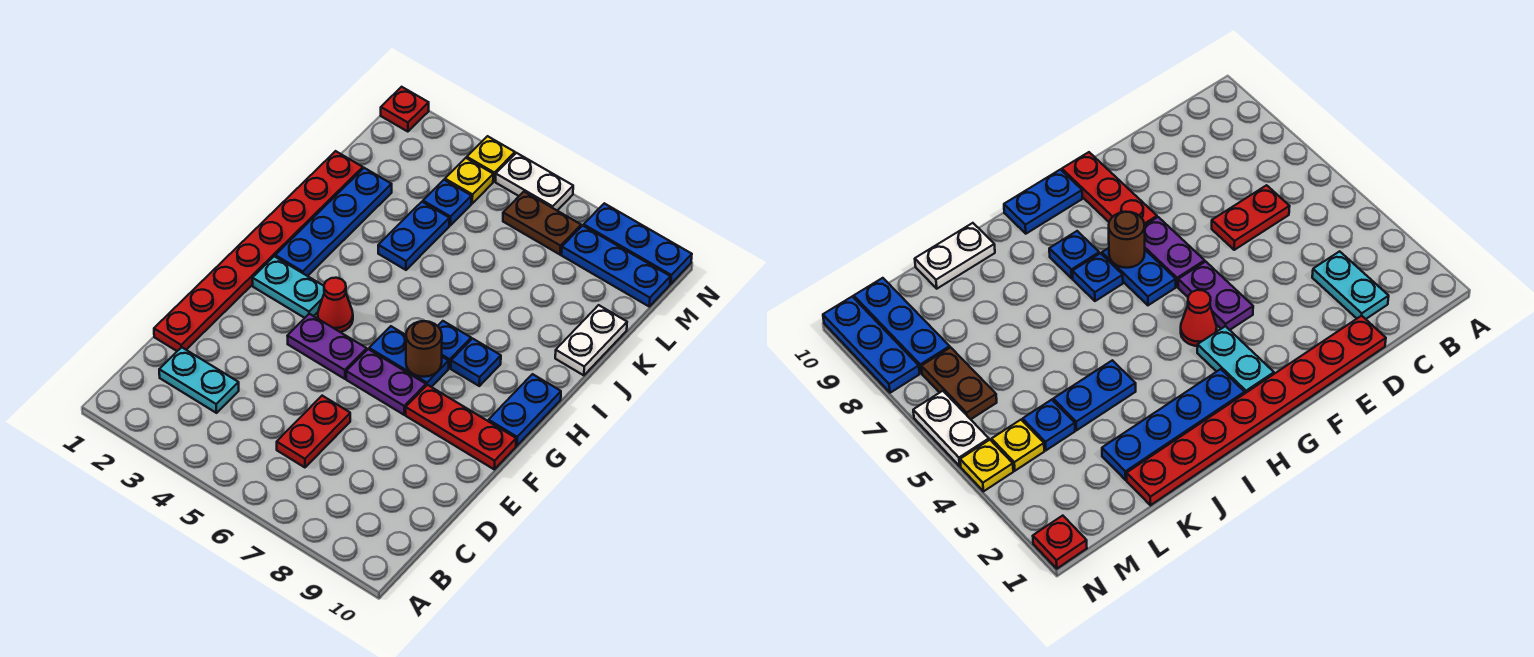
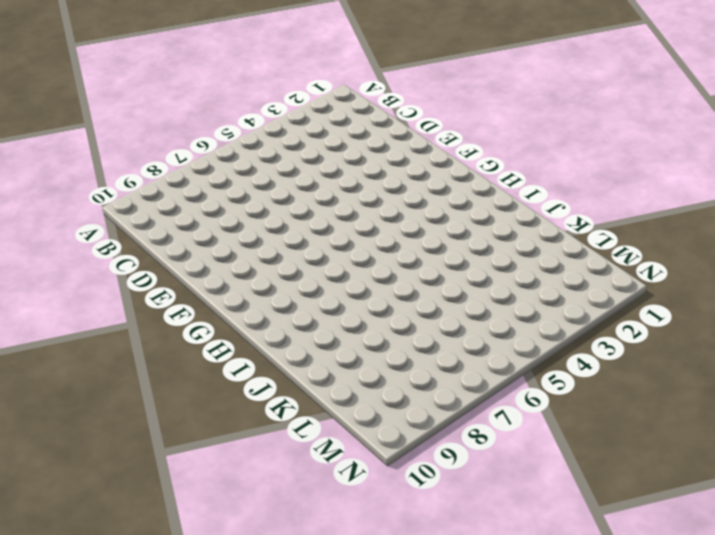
none -> cyan 1x2 plate [159,347,239,413]
none -> red 1x2 plate [277,396,350,467]
none -> red 1x8 plate [154,151,363,351]

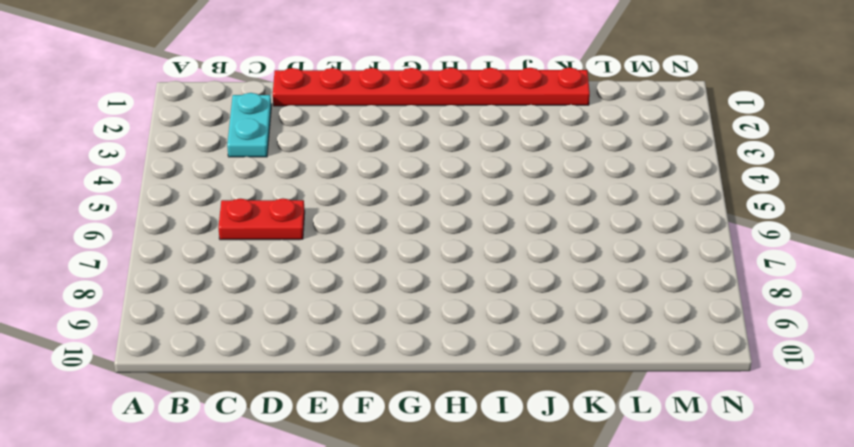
none -> purple 1x2 plate [288,314,367,379]
none -> purple 1x2 plate [346,349,426,415]
none -> red 1x3 plate [406,385,516,469]

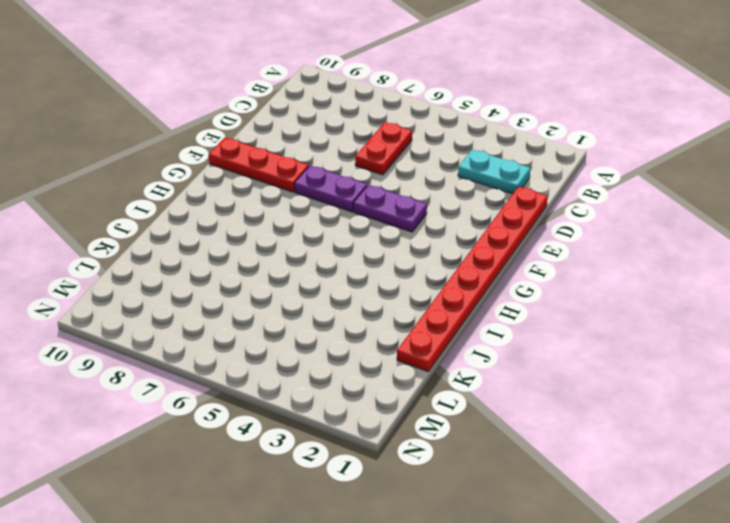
none -> cyan 1x2 plate [252,256,324,318]
none -> red 1x1 cone [318,278,353,332]
none -> blue 1x2 plate [369,326,449,387]

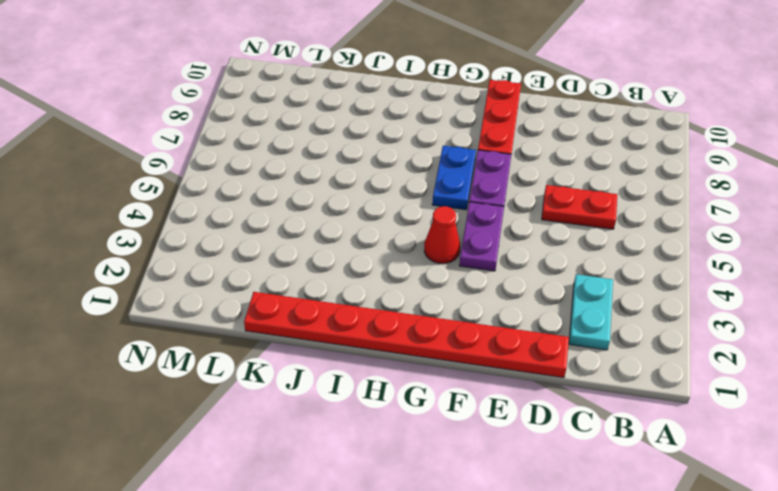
none -> cyan 1x2 plate [252,256,324,318]
none -> blue 1x2 plate [489,374,561,446]
none -> blue 1x4 plate [275,168,392,276]

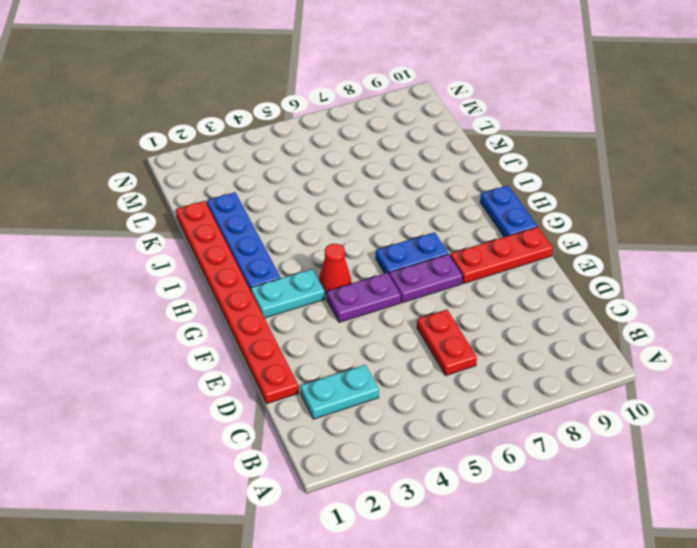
none -> blue 1x1 plate [438,321,471,368]
none -> blue 1x1 plate [451,339,501,386]
none -> blue 1x2 plate [378,202,450,270]

